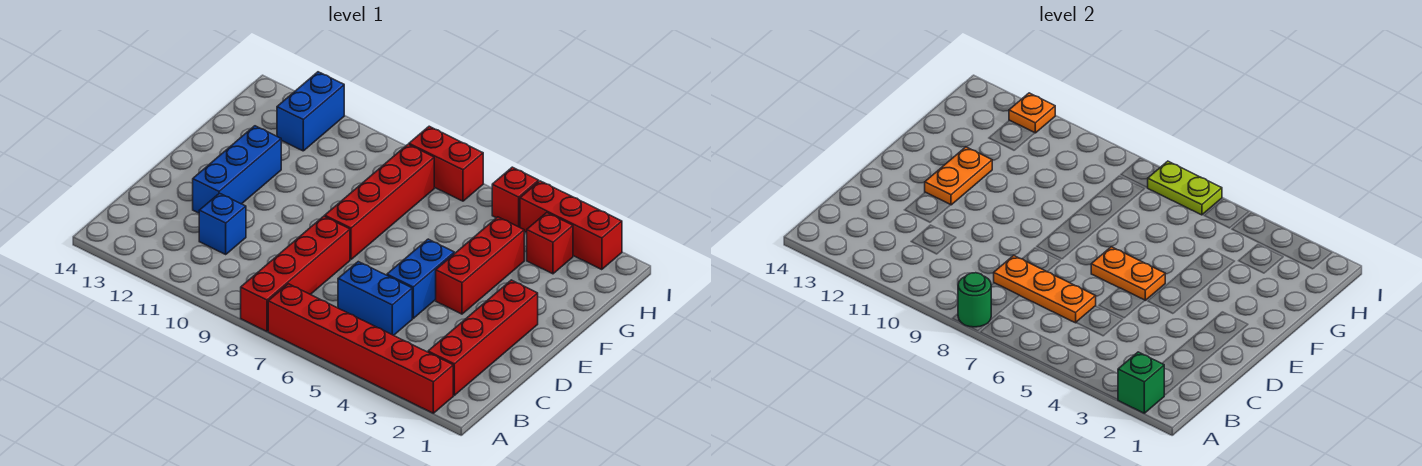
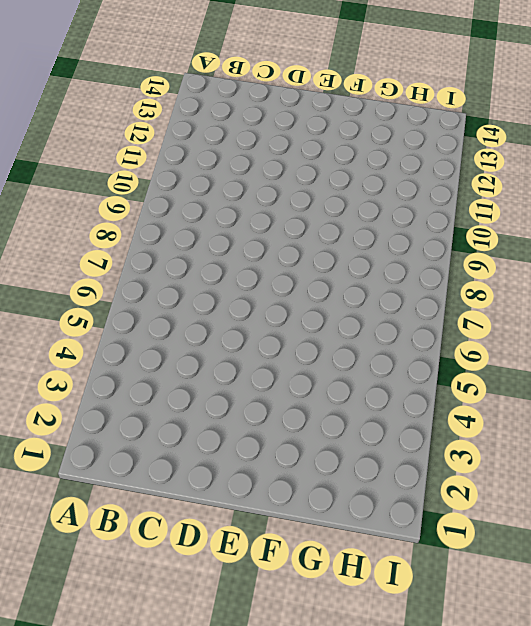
none -> red 1x6 brick [268,284,453,413]
none -> red 1x4 brick [241,216,350,331]
none -> red 1x4 brick [428,280,538,395]

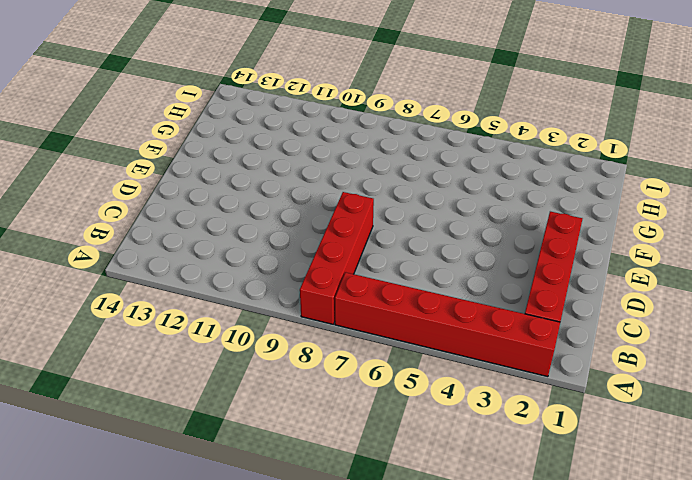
none -> blue 1x2 brick [338,262,412,335]
none -> blue 1x1 brick [199,193,246,254]
none -> blue 1x2 brick [387,239,454,318]

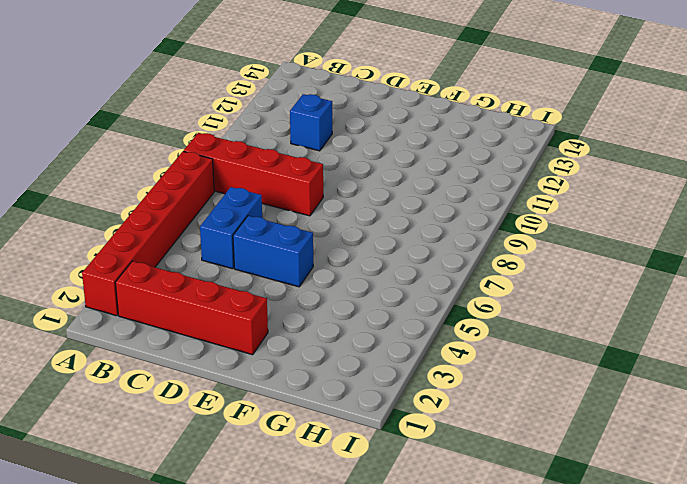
none -> blue 1x3 brick [193,126,281,213]
none -> red 1x3 brick [436,217,524,314]
none -> red 1x4 brick [325,144,434,259]

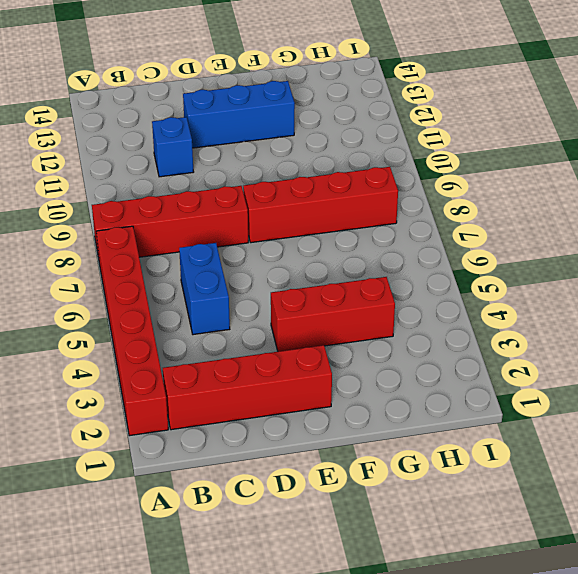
none -> blue 1x2 brick [387,239,454,318]
none -> red 1x1 brick [527,213,573,274]
none -> blue 1x2 brick [277,72,344,151]

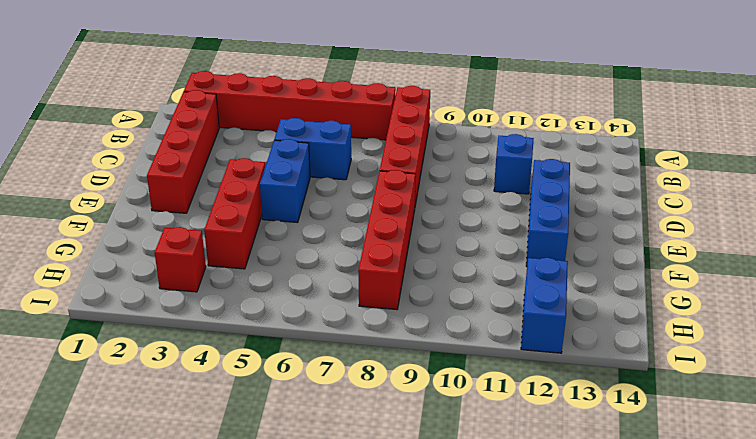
none -> red 1x3 brick [520,181,622,270]
none -> red 1x1 brick [492,167,539,227]
none -> red 1x2 brick [409,126,483,201]

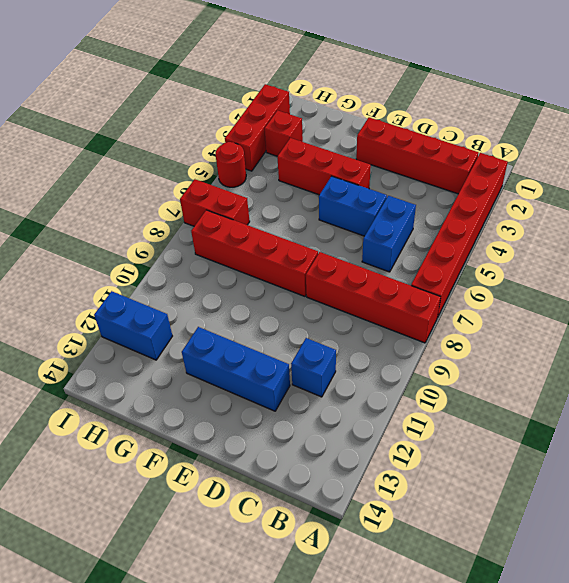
red 1x2 brick [180,179,250,226] -> red 1x2 brick turned to [409,126,483,201]
red 1x1 round brick [216,142,246,187] -> red 1x1 brick [492,167,539,227]
none -> green 1x1 brick [1118,352,1164,413]
none -> green 1x1 round brick [958,273,991,327]
none -> orange 1x3 plate [994,255,1096,323]

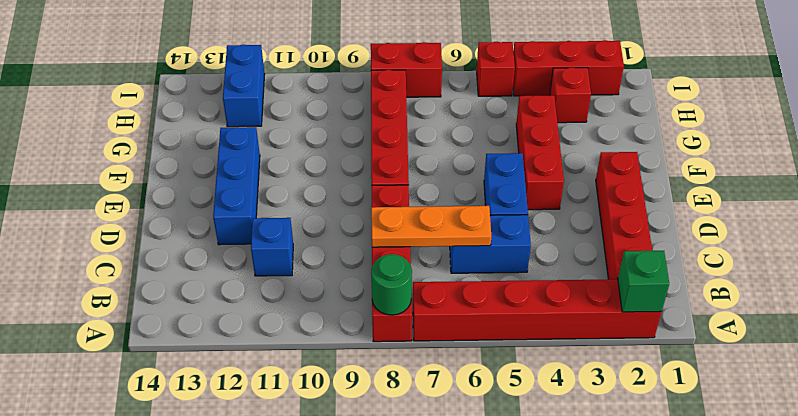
none -> orange 1x2 plate [1091,247,1165,300]
none -> orange 1x2 plate [925,147,992,205]
none -> lime 1x2 plate [1148,161,1222,215]

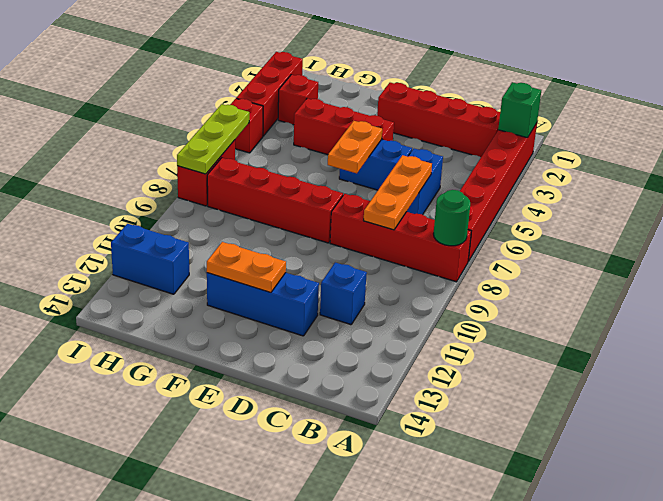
lime 1x3 plate [177,104,249,174] -> lime 1x2 plate [1148,161,1222,215]
none -> orange 1x1 plate [1009,93,1055,133]

